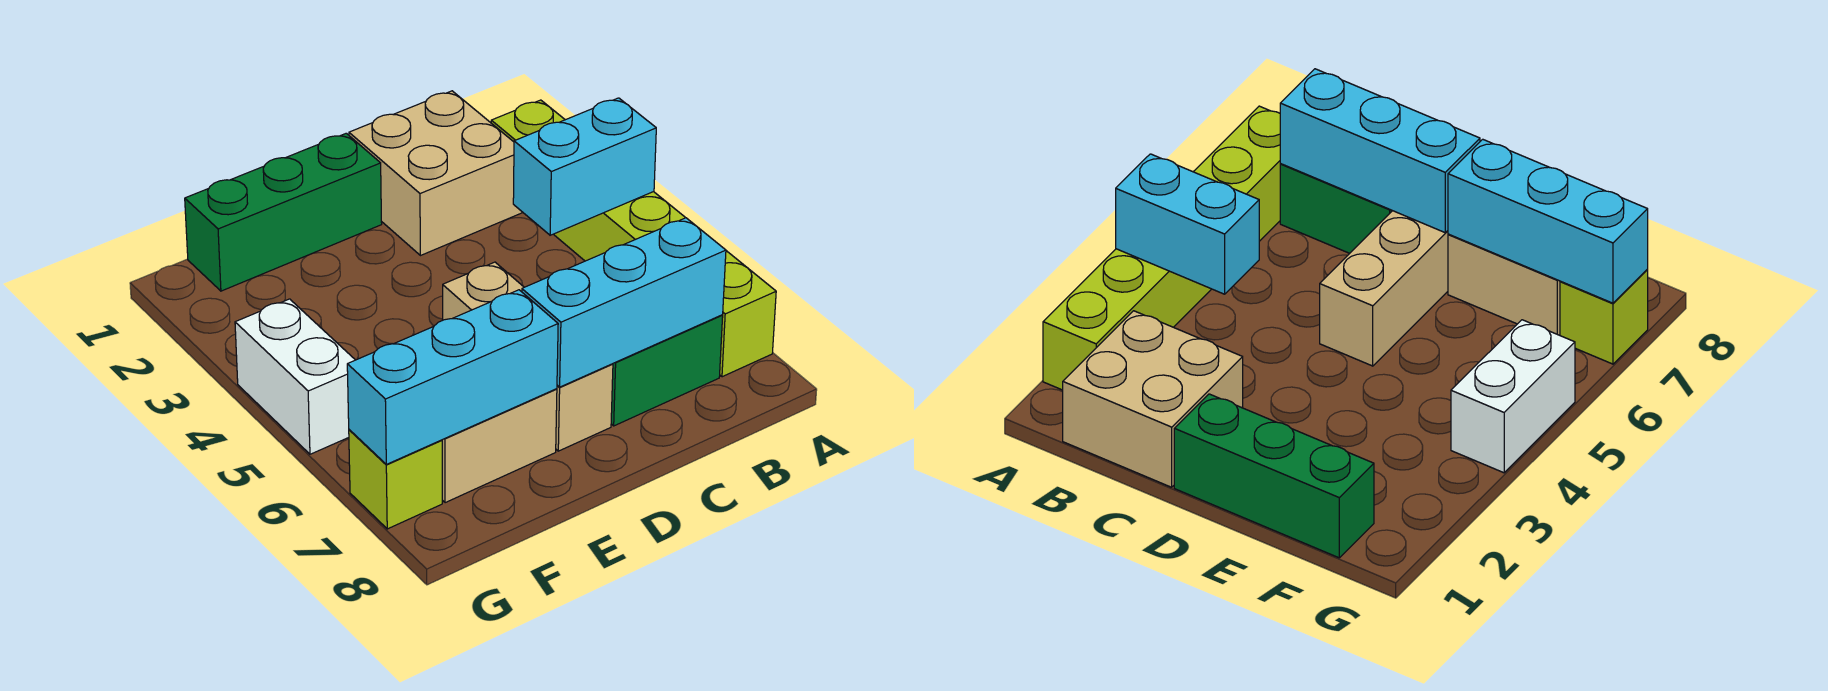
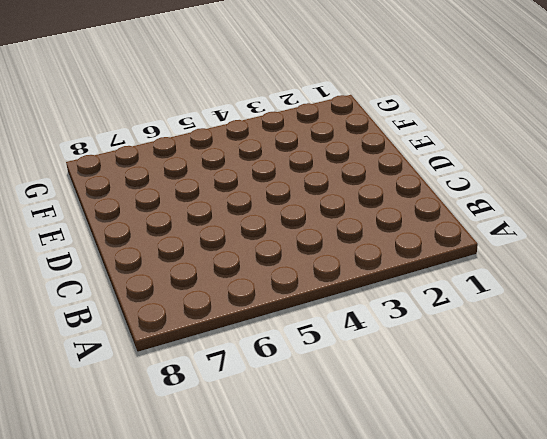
none -> lime 1x6 brick [491,100,776,377]
none -> tan 2x2 brick [349,91,523,256]

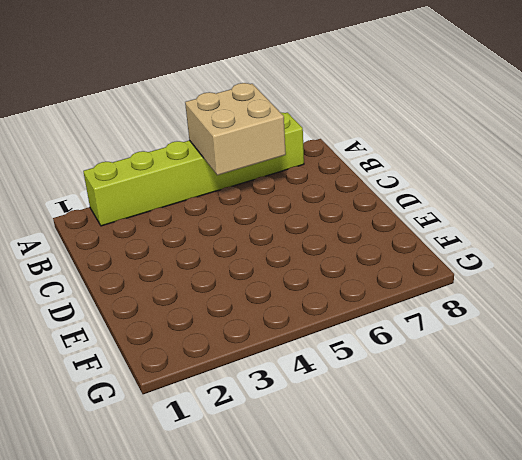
tan 2x2 brick [185,83,286,175] -> tan 2x2 brick moved to [349,91,523,256]
none -> green 1x2 brick [611,315,723,426]
none -> green 1x3 brick [185,133,382,291]

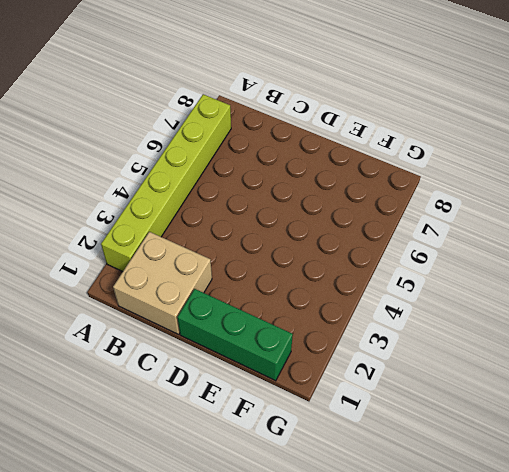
none -> green 1x2 brick [611,315,723,426]
none -> tan 1x3 brick [443,262,613,451]

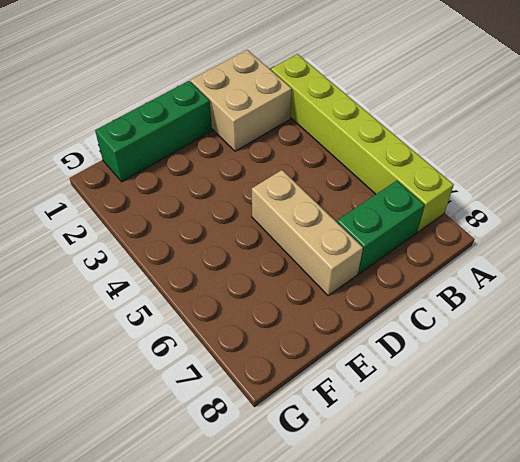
none -> tan 1x2 brick [442,389,557,503]
none -> white 1x2 brick [235,299,355,454]

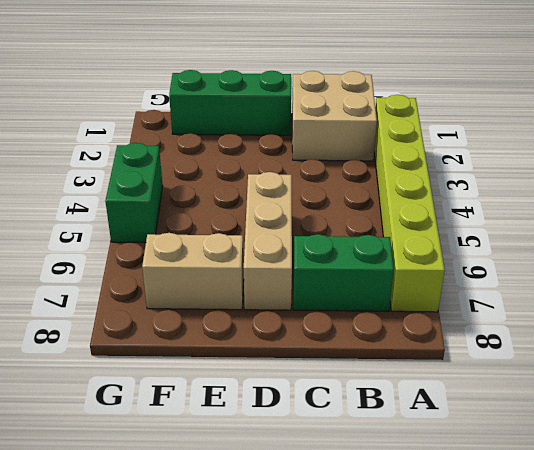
green 1x2 brick [105,142,163,243] -> white 1x2 brick [235,299,355,454]
none -> lime 1x1 brick [349,430,442,529]
none -> cyan 1x2 brick [513,98,656,235]

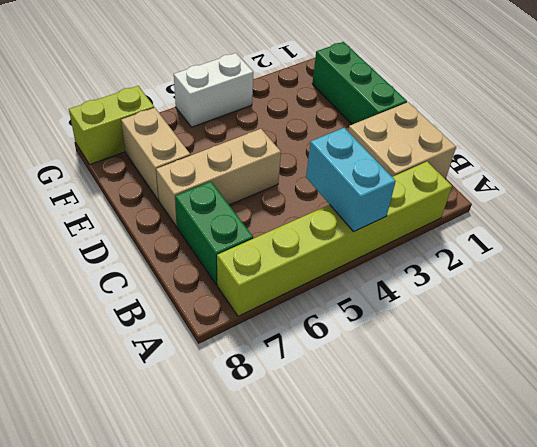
lime 1x2 brick [69,86,154,165] -> lime 1x1 brick [349,430,442,529]
none -> cyan 1x3 brick [522,218,726,387]
none -> cyan 1x3 brick [347,290,558,464]

